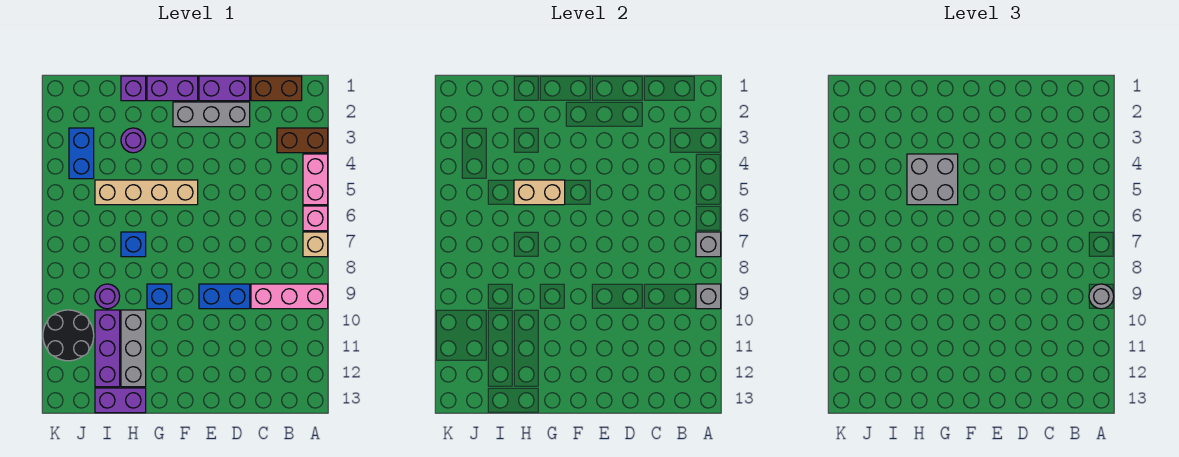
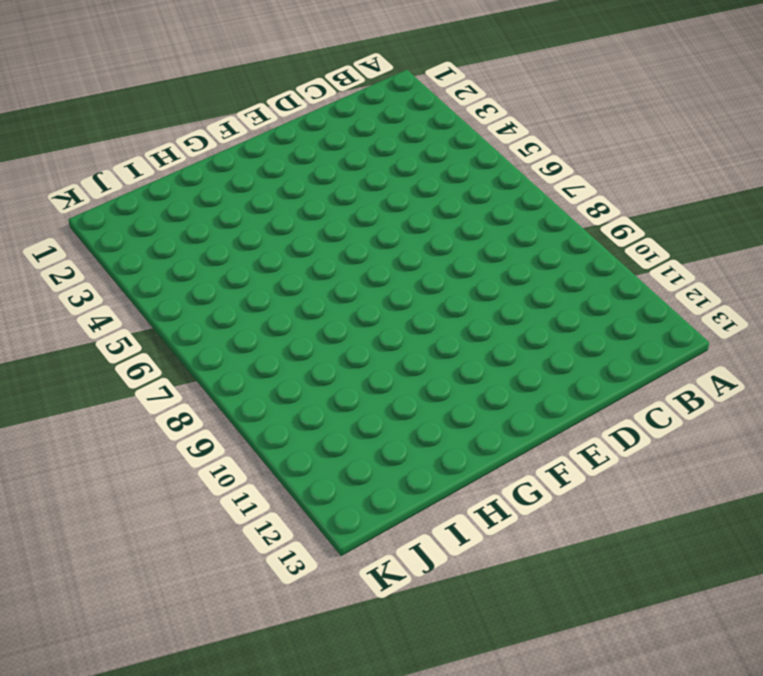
none -> brown 1x2 brick [277,128,328,153]
none -> pink 1x2 brick [303,154,328,205]
none -> pink 1x1 brick [303,206,328,231]

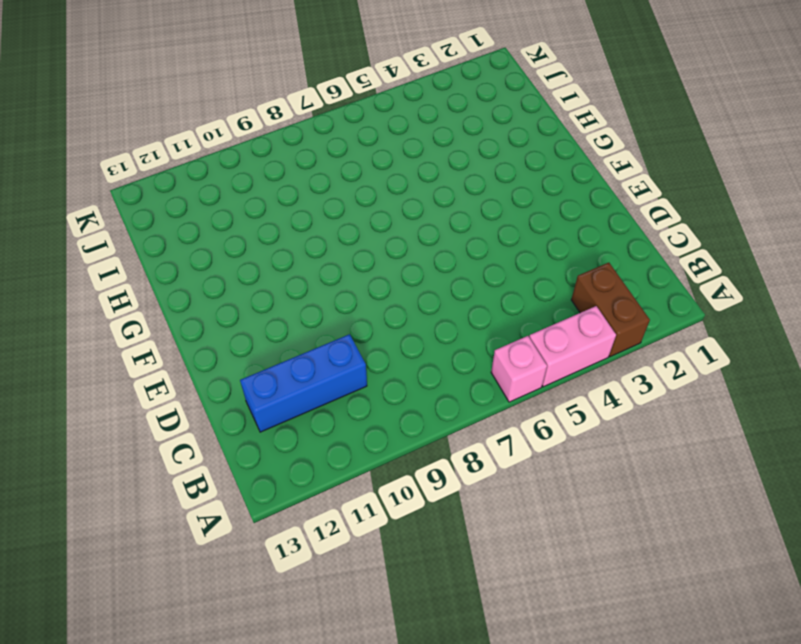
blue 1x3 brick [240,334,367,432] -> none
none -> tan 1x1 brick [303,232,328,257]
none -> pink 1x3 brick [251,284,328,309]
none -> brown 1x2 brick [251,76,302,101]

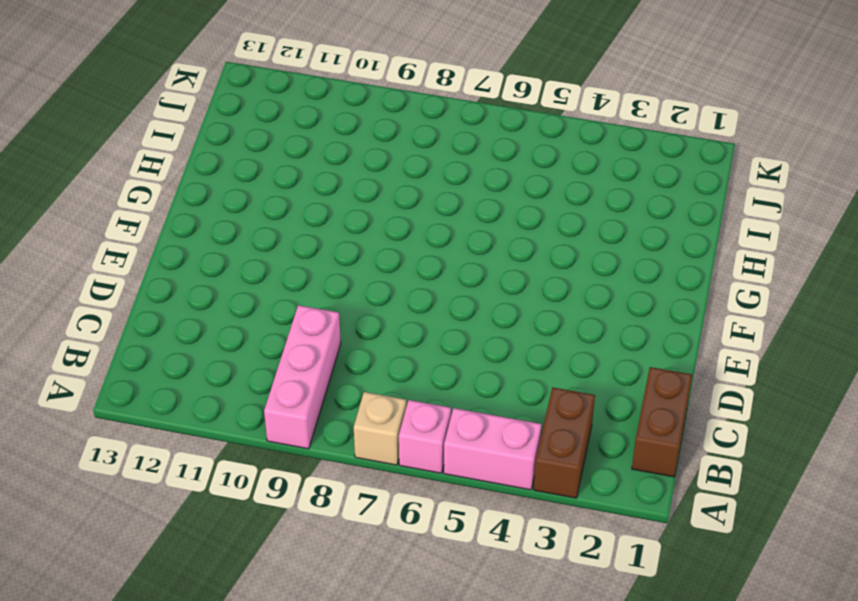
none -> purple 1x2 brick [199,76,250,101]
none -> grey 1x3 brick [173,102,250,127]
none -> blue 1x2 brick [199,284,250,309]

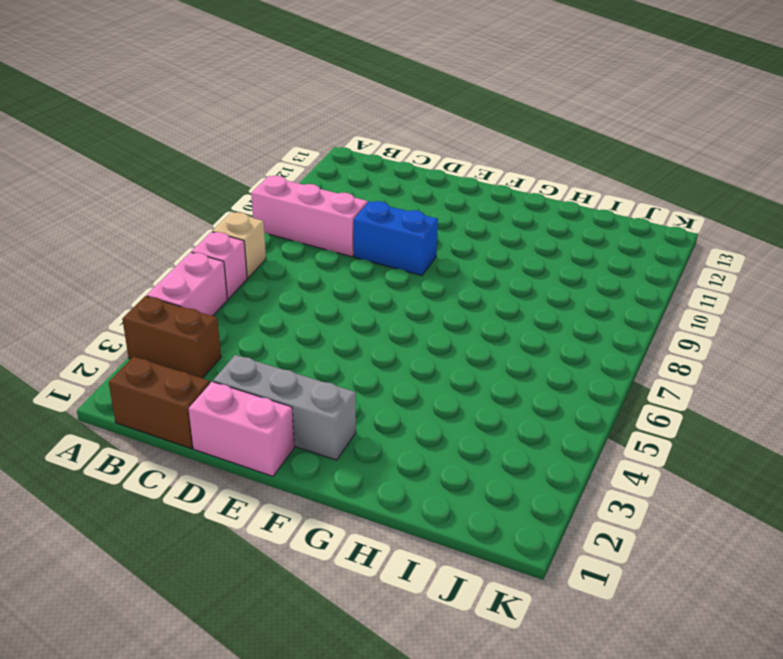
pink 1x2 brick [188,382,294,476] -> purple 1x2 brick [199,76,250,101]
none -> purple 1x2 brick [147,76,198,101]
none -> tan 1x4 brick [95,180,198,205]
none -> blue 1x1 brick [147,284,172,309]

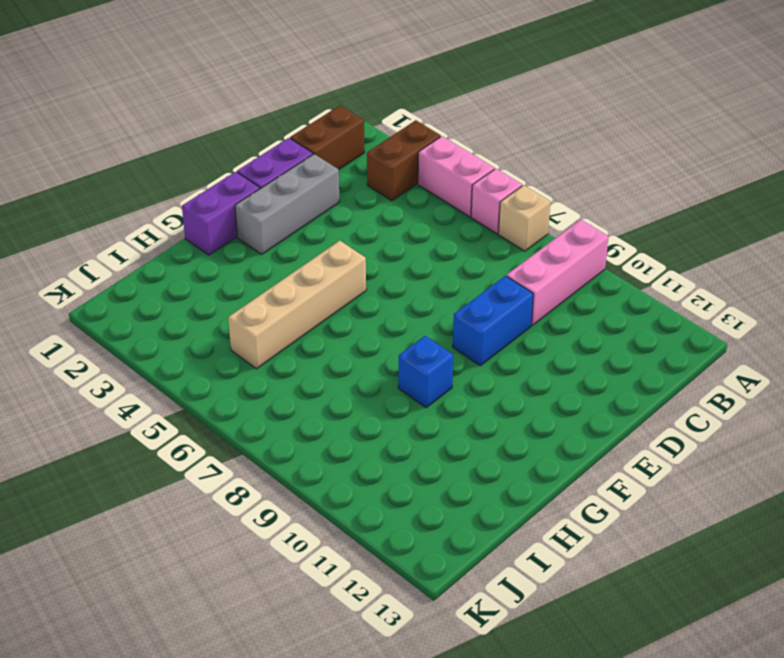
none -> purple 1x1 brick [121,76,146,101]
none -> purple 1x1 round brick [121,128,146,153]
none -> blue 1x1 brick [121,232,146,257]

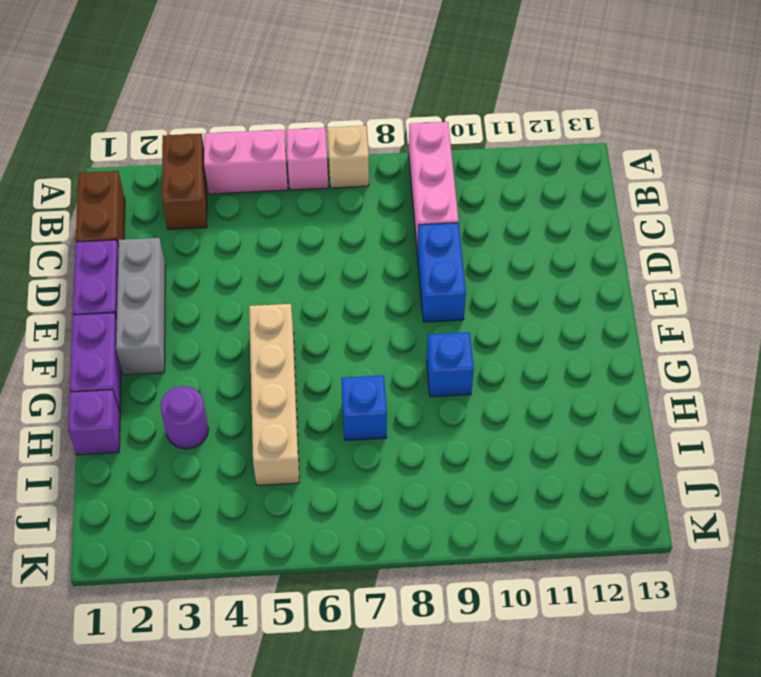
none -> grey 1x3 brick [121,310,146,387]
none -> purple 1x2 brick [95,388,146,413]
none -> purple 1x1 round brick [95,284,120,309]

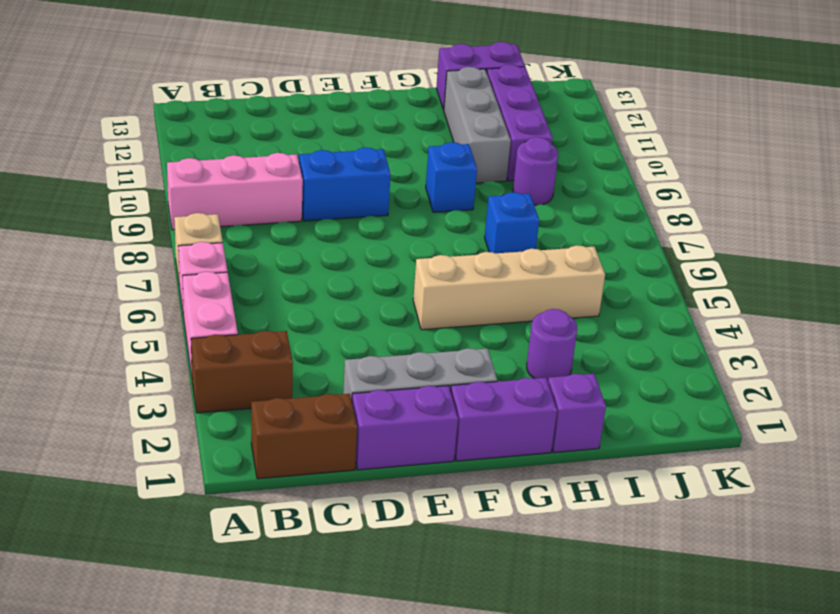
none -> blue 1x2 brick [69,128,94,179]
none -> black 2x2 round brick [43,310,94,361]
none -> grey 1x1 brick [696,232,721,257]

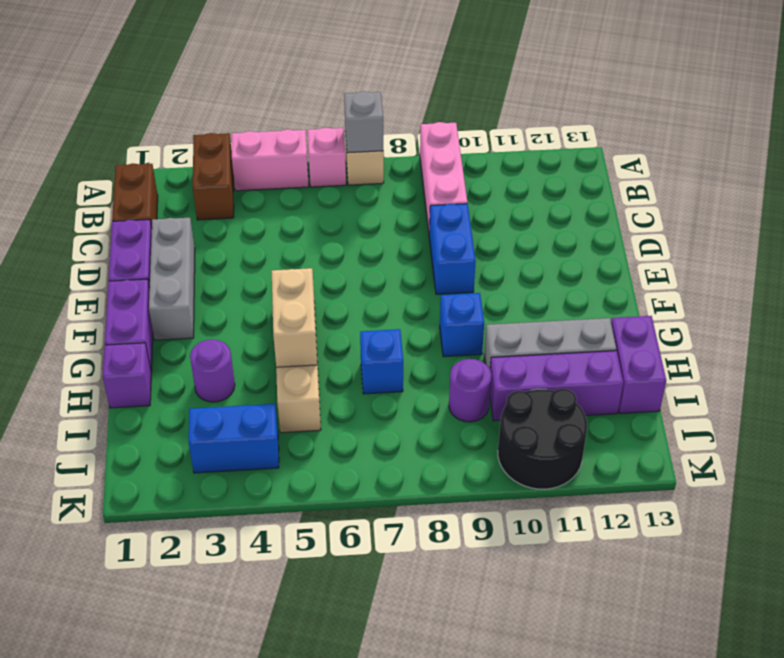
none -> grey 1x1 brick [696,284,721,309]
none -> grey 1x1 round brick [1089,284,1114,309]
none -> grey 2x2 brick [907,154,958,205]

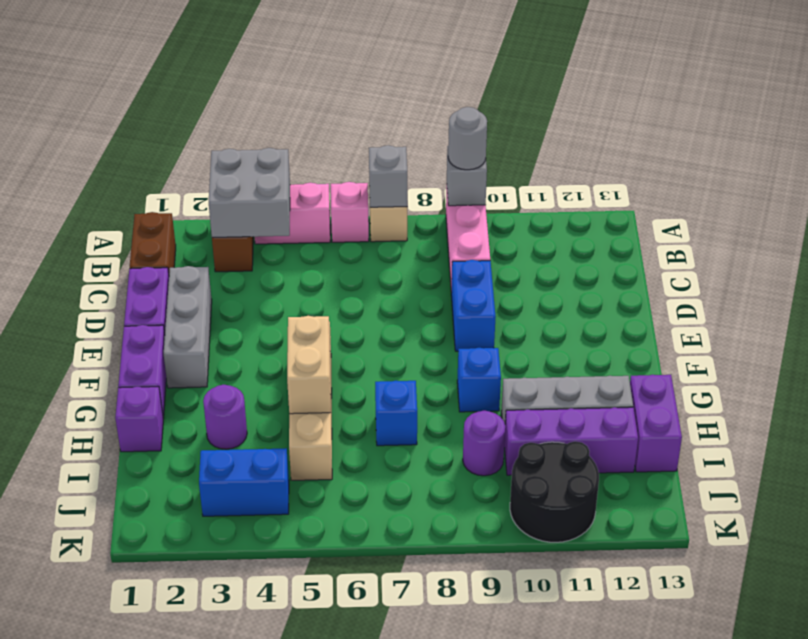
grey 2x2 brick [209,148,290,237] -> grey 2x2 brick moved to [907,154,958,205]

